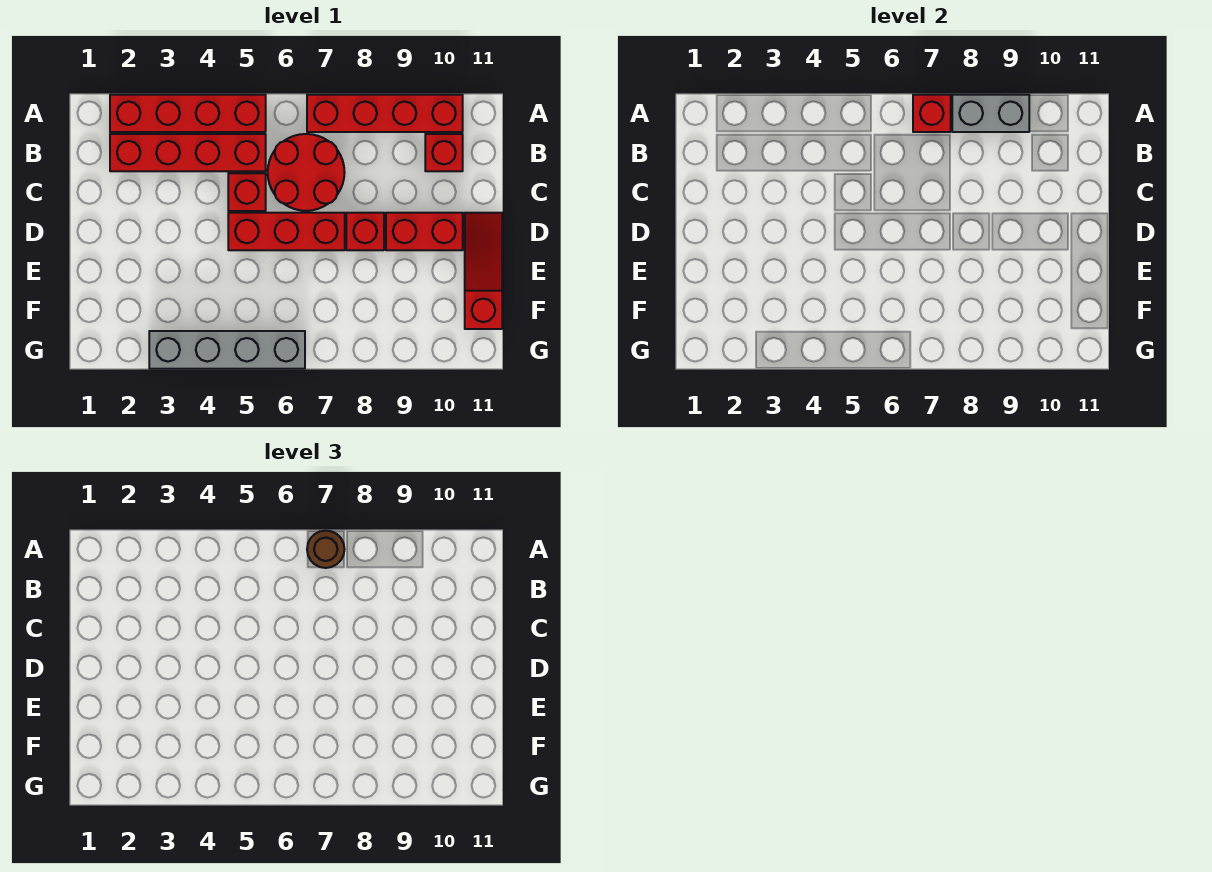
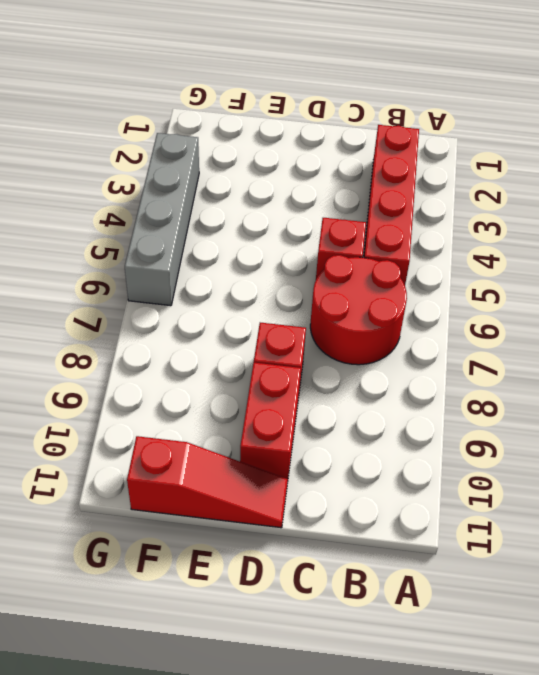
none -> red 1x4 brick [110,95,266,132]
none -> red 1x4 brick [307,95,463,132]
none -> red 1x1 brick [425,134,463,171]

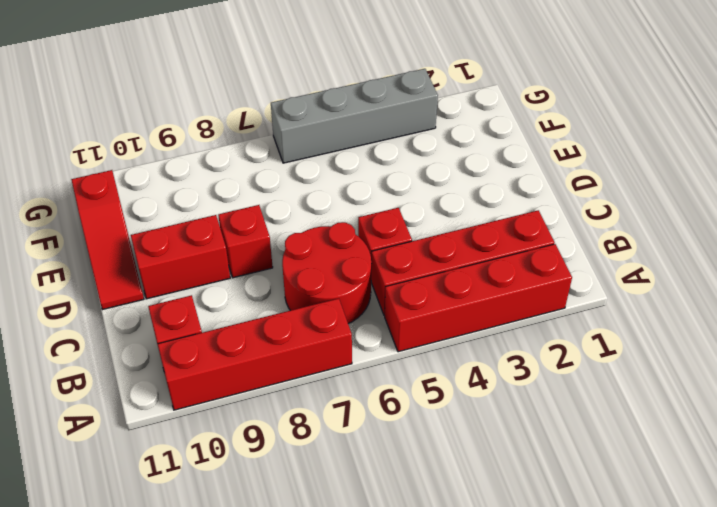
none -> red 1x3 brick [228,213,345,250]
none -> red 1x1 brick [913,95,951,132]
none -> grey 1x2 brick [952,95,1029,132]

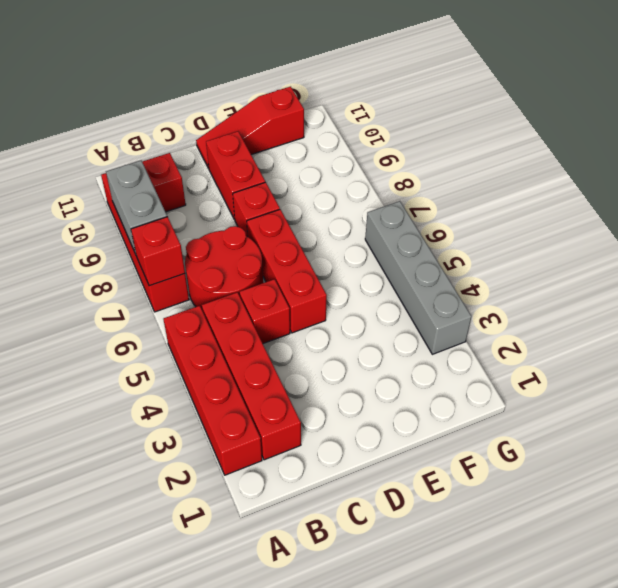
none -> brown 1x1 round brick [307,531,345,568]

